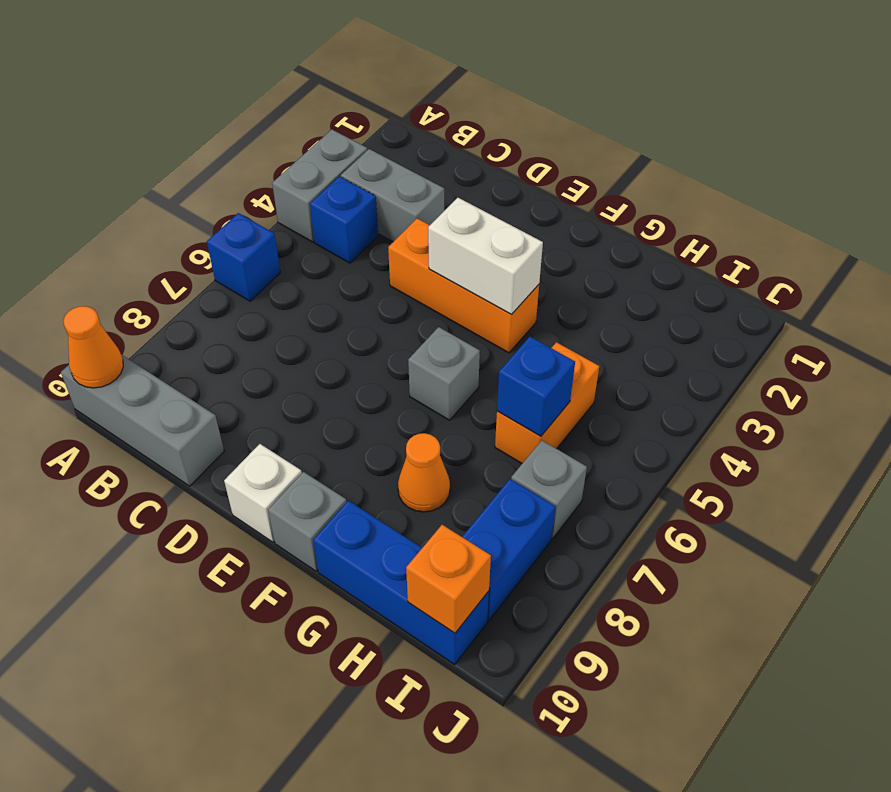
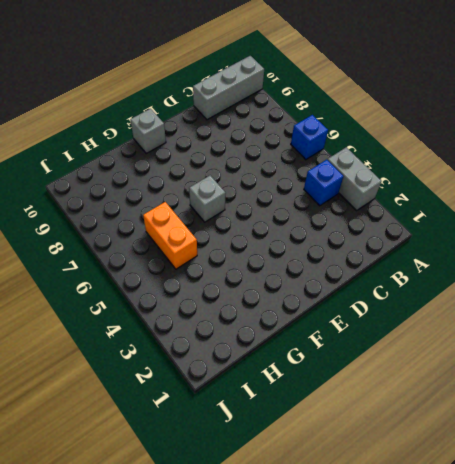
none -> grey 1x2 brick [341,149,444,242]
none -> orange 1x3 brick [388,219,539,353]
none -> white 1x1 brick [224,444,302,542]

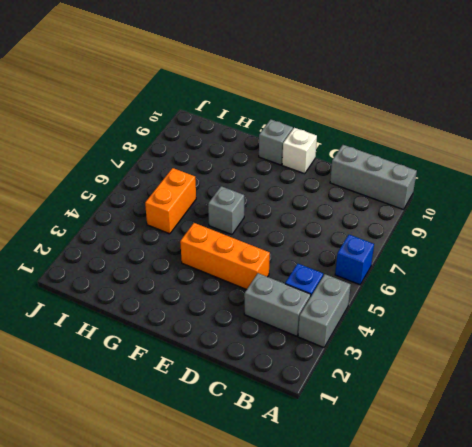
none -> orange 1x1 cone [398,433,450,512]
none -> blue 1x3 brick [313,501,489,664]
none -> grey 1x1 brick [511,440,587,538]

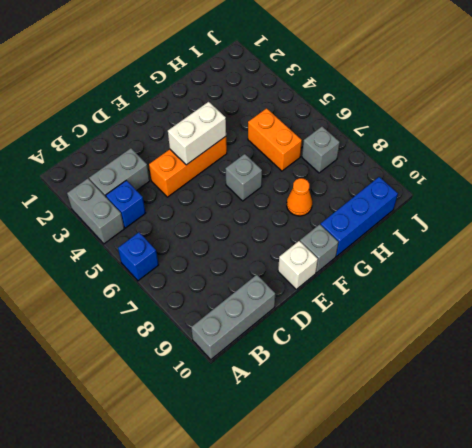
none -> blue 1x2 brick [462,479,556,621]
none -> orange 1x1 cone [63,306,123,388]
none -> blue 1x1 brick [497,337,575,436]

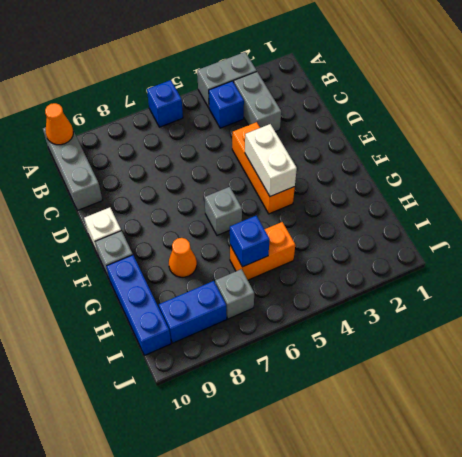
none -> orange 1x1 brick [406,525,491,633]

